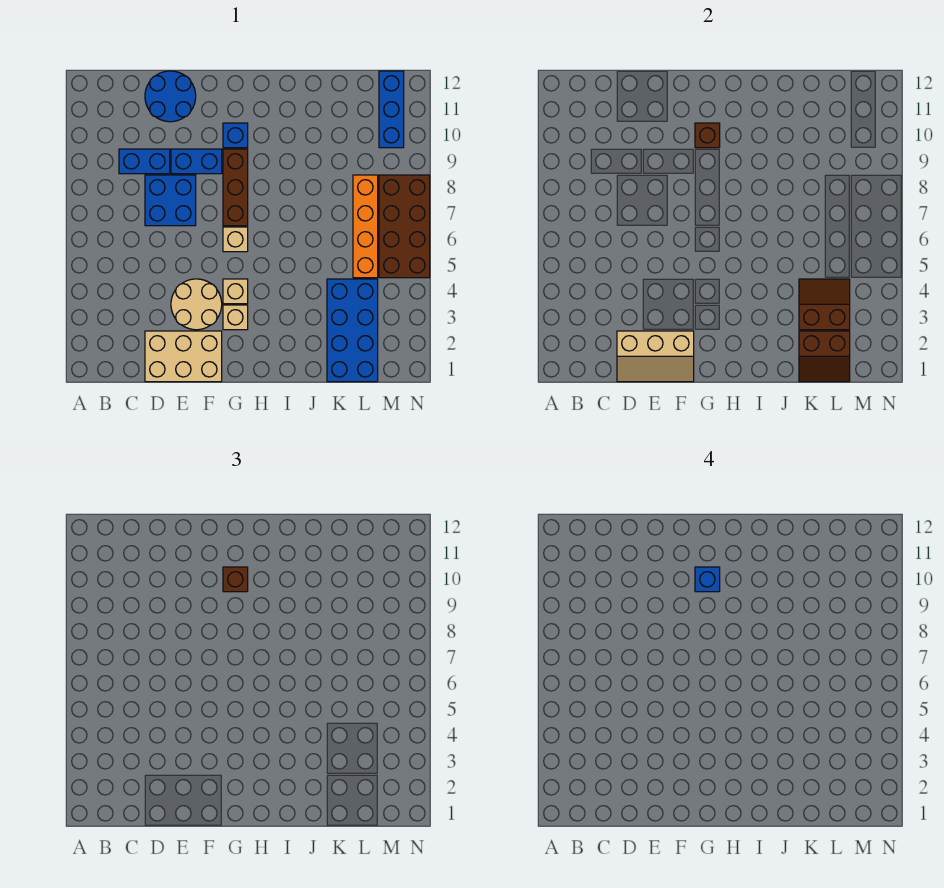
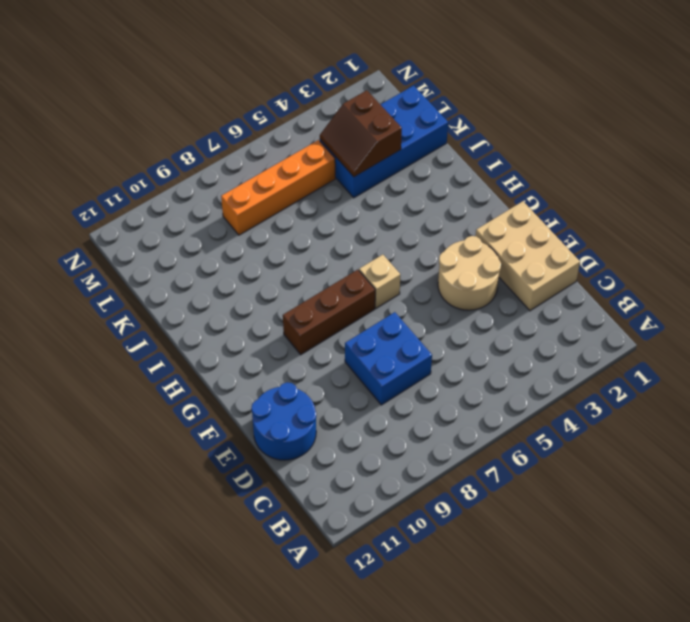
none -> blue 1x2 brick [119,149,170,174]
none -> blue 1x2 brick [171,149,222,174]
none -> tan 1x1 brick [223,305,248,330]

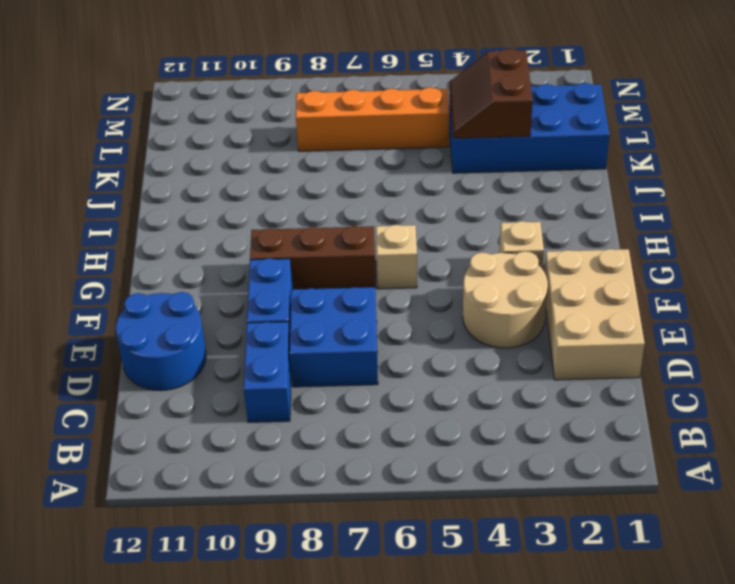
none -> tan 1x1 brick [223,279,248,304]
none -> blue 1x1 brick [223,123,248,148]
none -> brown 2x4 brick [379,175,430,278]

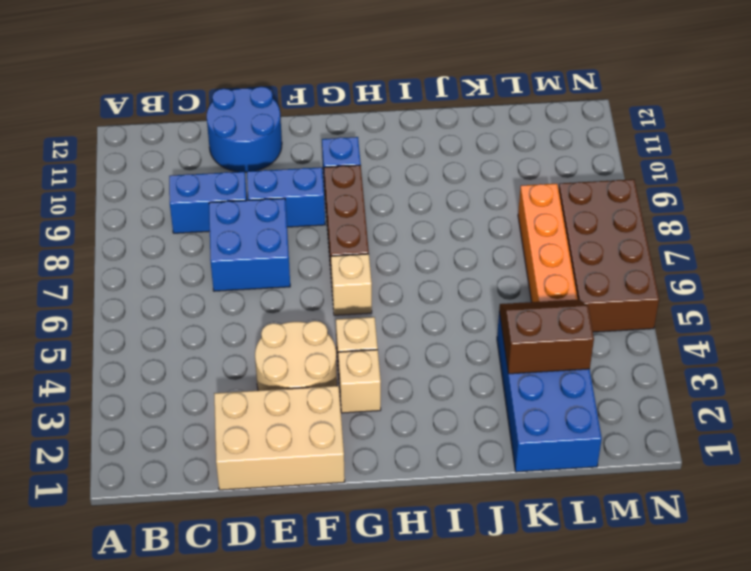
none -> blue 1x3 brick [379,71,404,148]
none -> tan 2x3 slope [617,331,694,382]
none -> brown 1x1 brick [695,123,720,148]

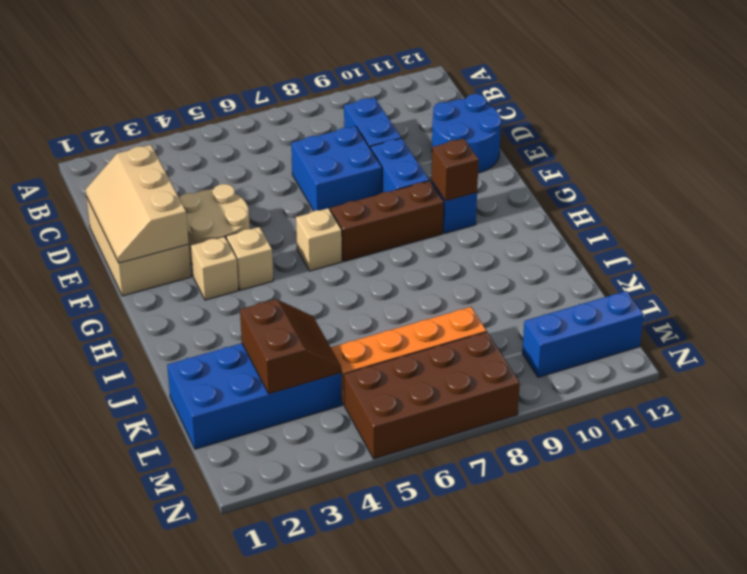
none -> brown 2x2 slope [799,331,850,382]
none -> brown 1x1 brick [223,567,248,592]
none -> blue 1x1 brick [695,567,720,592]

